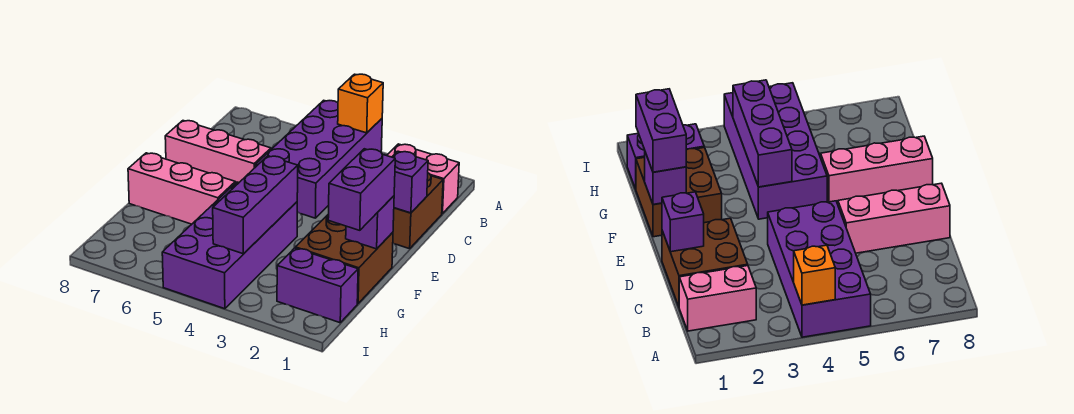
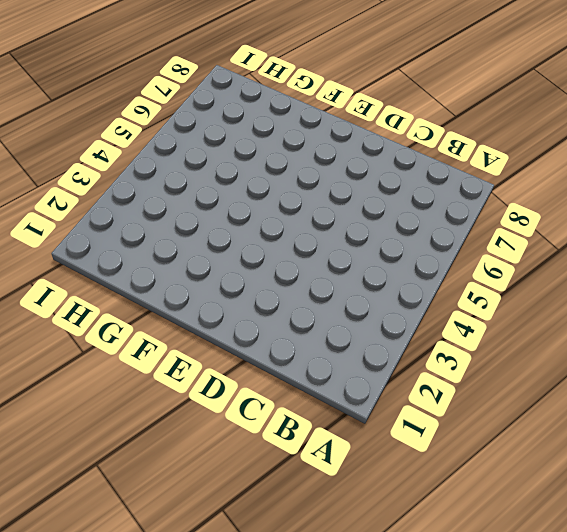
none -> purple 2x4 brick [256,100,382,218]
none -> pink 1x2 brick [387,144,459,214]
none -> brown 2x2 brick [393,173,443,249]

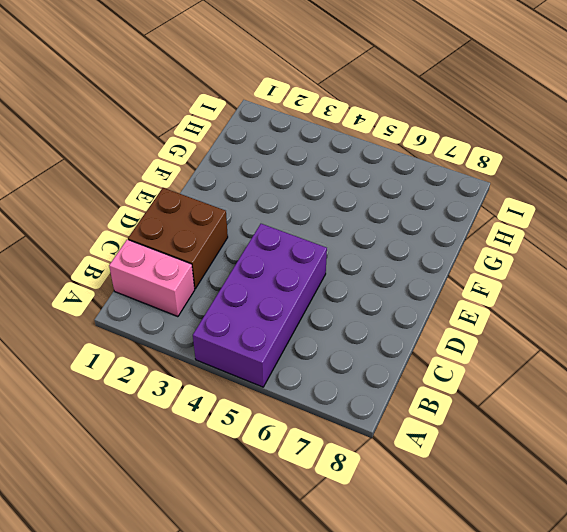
none -> pink 1x3 brick [165,121,271,183]
none -> brown 2x2 brick [296,214,393,304]
none -> purple 2x4 brick [162,182,297,309]

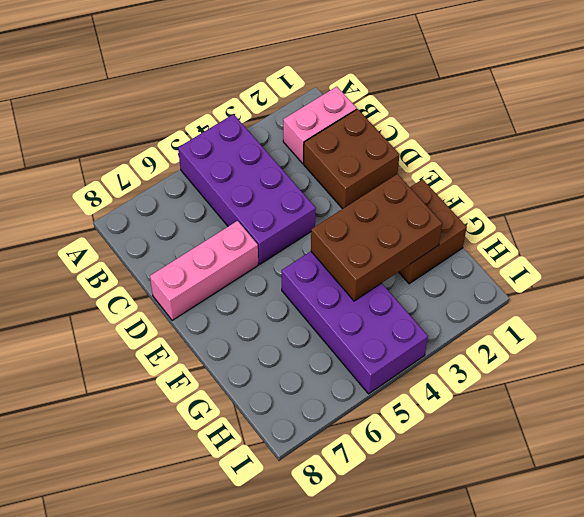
brown 2x3 brick [311,174,442,301] -> purple 1x3 brick [213,156,298,254]
none -> pink 1x3 brick [128,153,235,224]
none -> purple 1x2 brick [277,248,358,323]
none -> orange 1x1 brick [338,74,383,133]

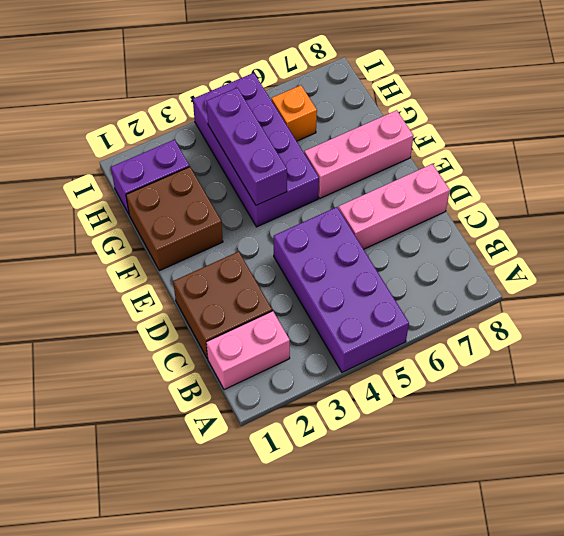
orange 1x1 brick [272,85,317,141] -> orange 1x1 brick moved to [338,74,383,133]
none -> purple 1x1 brick [392,151,428,213]
none -> purple 1x1 brick [346,196,394,249]
none -> purple 1x2 brick [328,149,395,230]

